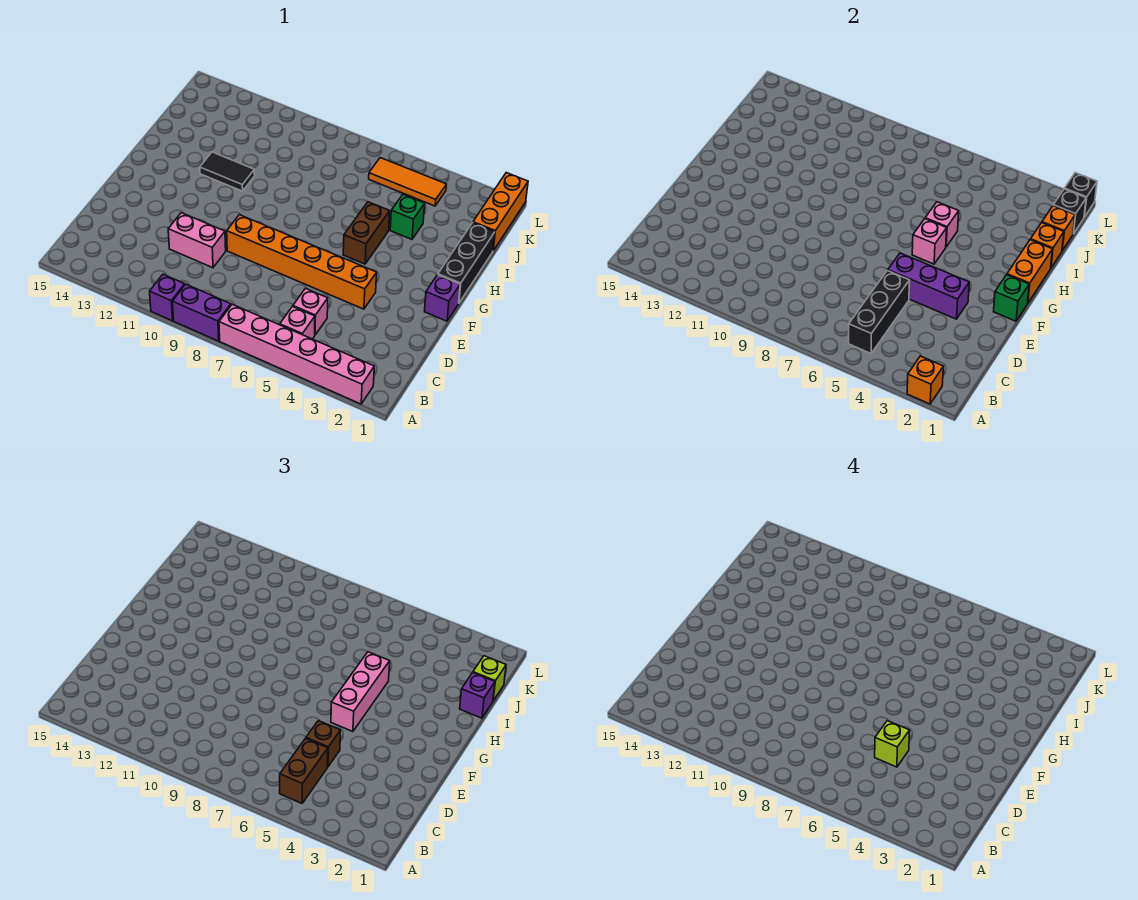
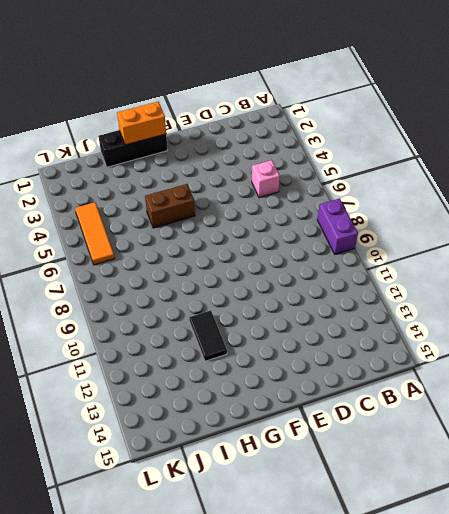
none -> pink 1x6 brick [219,304,374,404]
none -> purple 1x1 brick [150,274,185,321]
none -> pink 1x1 brick [280,307,315,339]
none -> pink 1x2 brick [168,213,226,268]

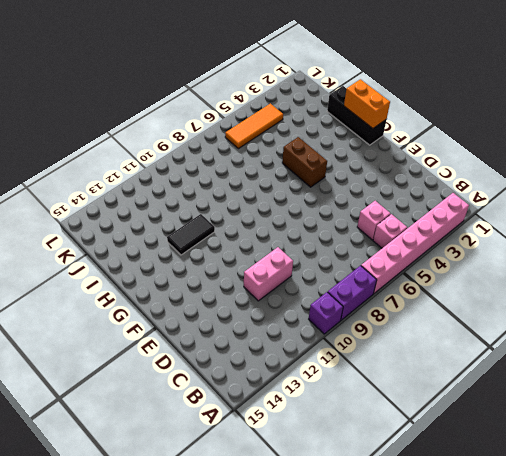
none -> orange 1x6 brick [227,215,377,309]
none -> purple 1x1 brick [425,275,460,321]
none -> green 1x1 brick [390,195,425,239]
none -> orange 1x3 brick [473,173,528,251]

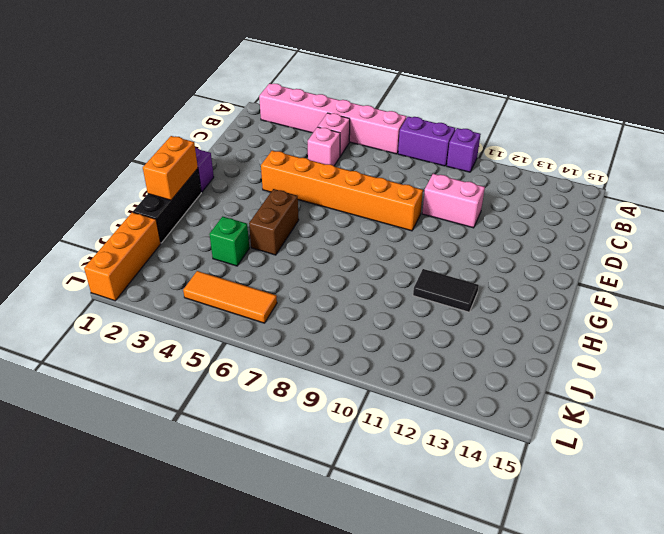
none -> orange 1x1 brick [907,356,943,404]
none -> black 1x3 brick [849,271,910,353]
none -> purple 1x3 brick [888,253,969,319]
none -> green 1x1 brick [994,275,1029,321]

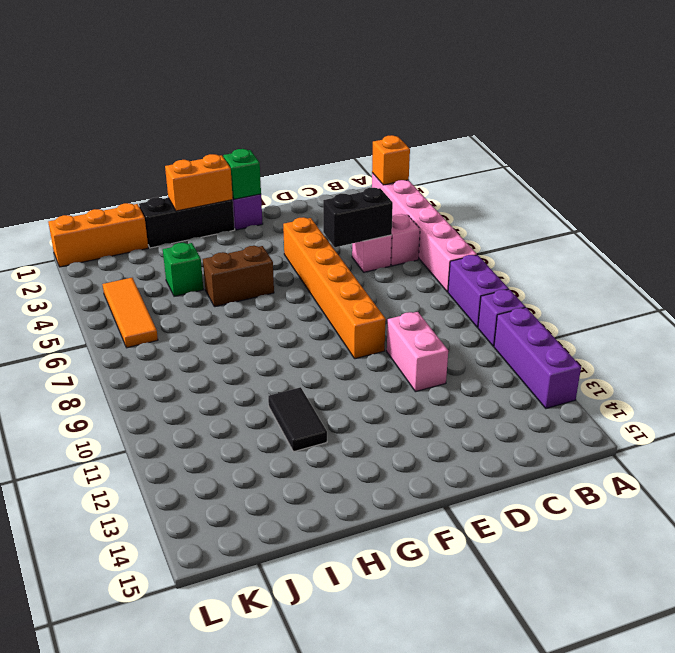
purple 1x3 brick [494,308,581,409] -> purple 1x3 brick moved to [888,253,969,319]
black 1x2 brick [323,188,393,247] -> black 1x3 brick [849,271,910,353]
none -> pink 1x1 brick [912,219,947,264]
none -> pink 1x1 brick [925,202,959,247]
none -> orange 1x1 brick [1030,223,1064,268]
none -> orange 1x1 brick [1042,206,1075,251]

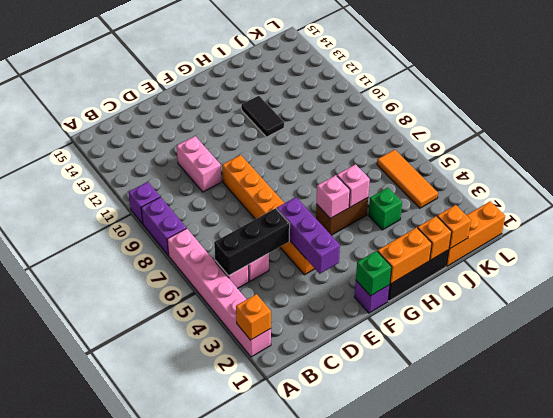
none -> black 1x1 brick [1053,189,1086,234]
none -> black 1x1 brick [1065,173,1097,217]
none -> brown 1x2 brick [280,738,328,803]
none -> brown 1x1 brick [306,721,341,767]

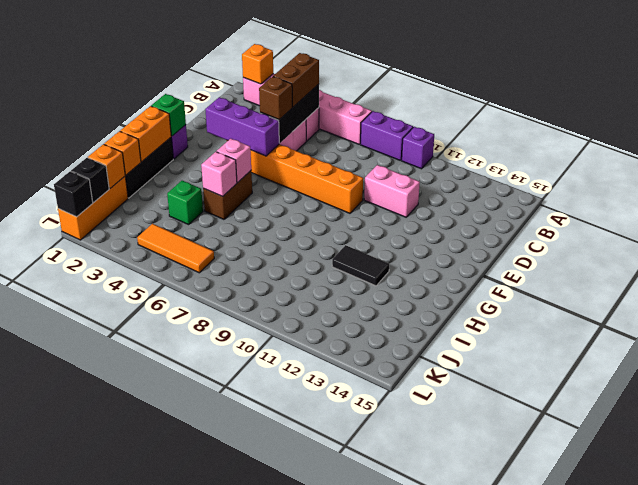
none -> pink 1x3 brick [331,652,390,732]
none -> purple 1x1 brick [460,673,495,718]
none -> lime 1x1 brick [473,656,506,701]
none -> lime 1x1 brick [875,721,910,767]

